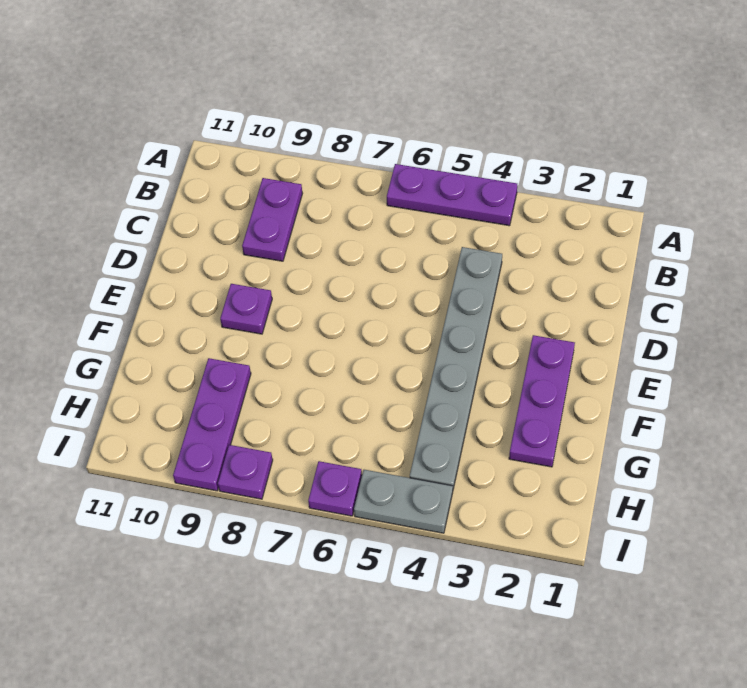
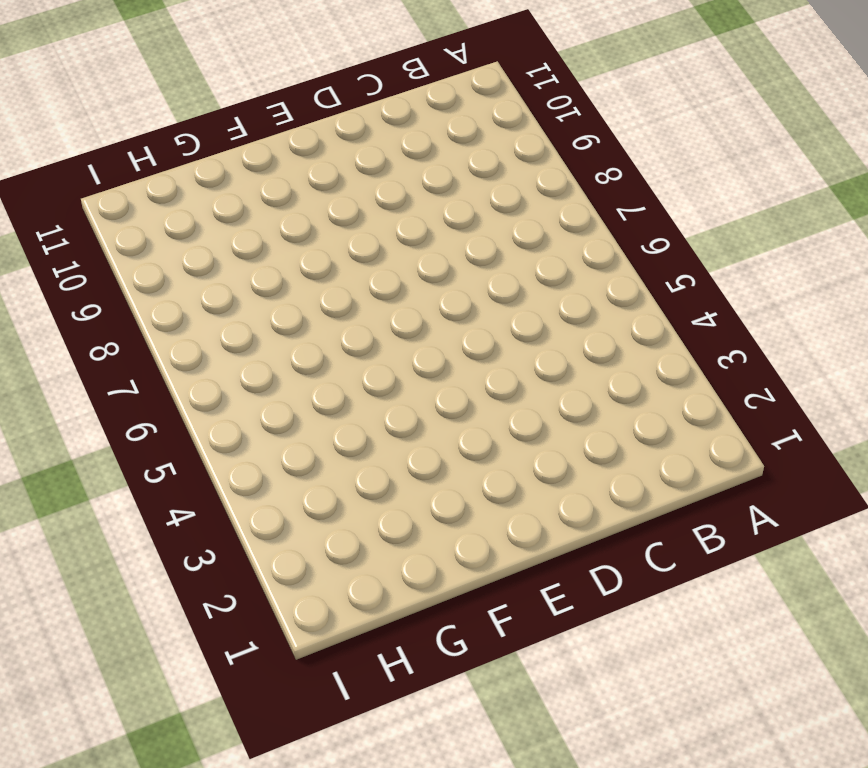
none -> purple 1x3 plate [387,164,517,226]
none -> purple 1x2 plate [242,178,303,261]

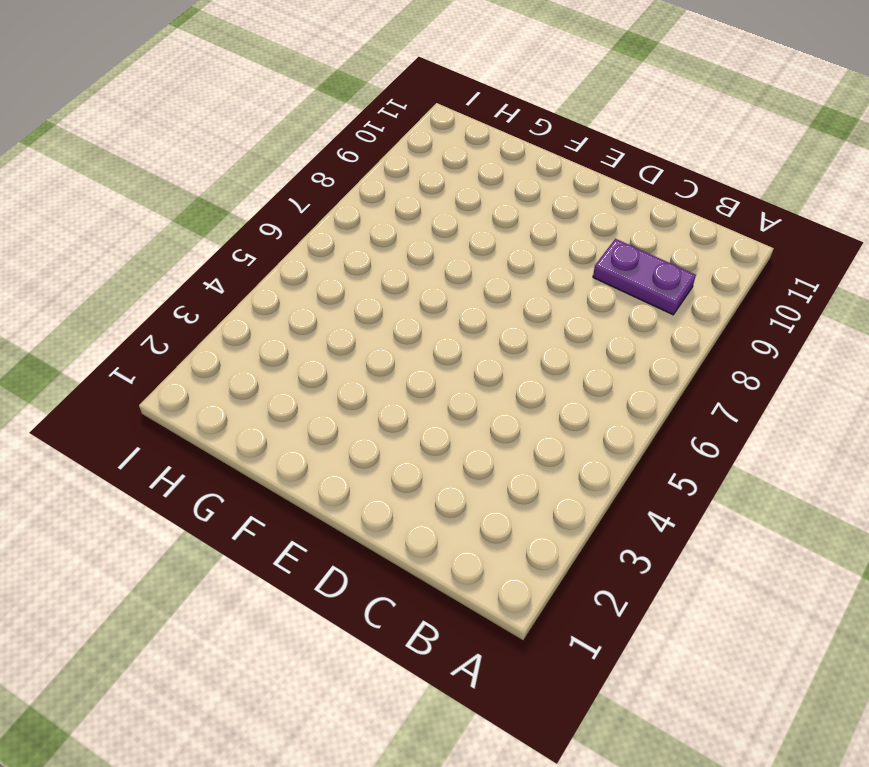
none -> purple 1x3 plate [387,164,517,226]
none -> grey 1x6 plate [410,247,502,489]

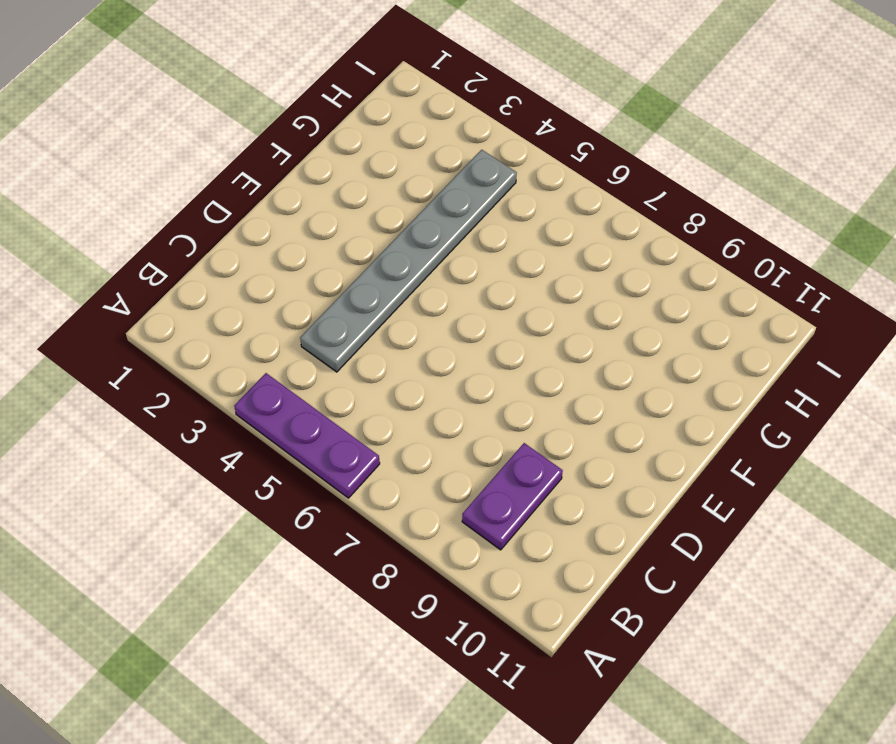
none -> purple 1x3 plate [509,335,575,467]
none -> purple 1x1 plate [220,284,272,334]

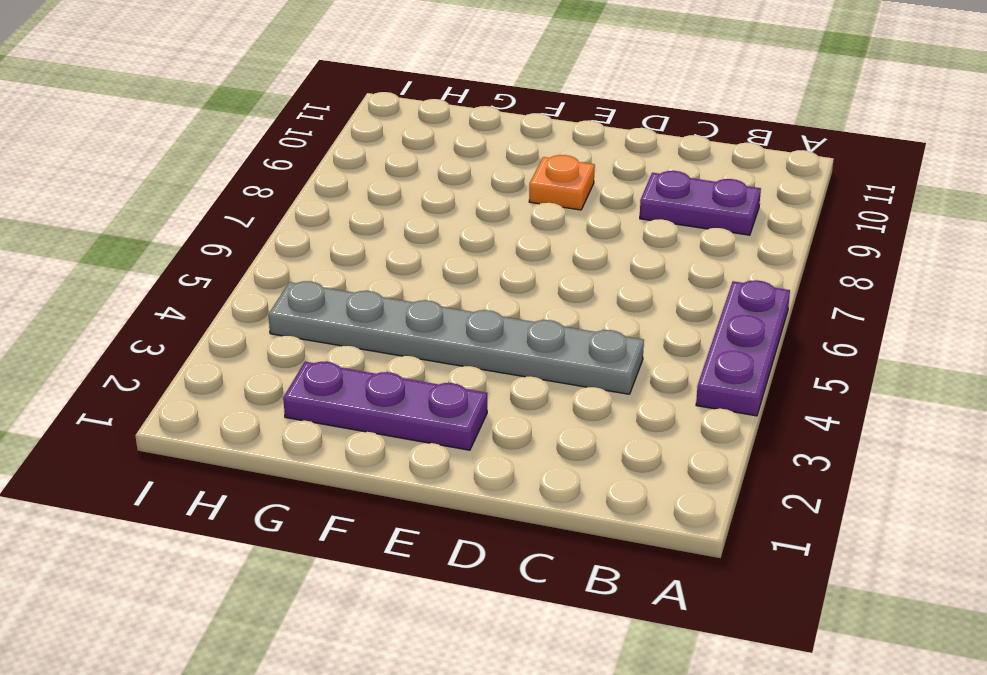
orange 1x1 plate [529,155,595,210] -> purple 1x1 plate [220,284,272,334]
none -> purple 1x3 plate [173,358,251,491]
none -> grey 1x2 plate [354,470,453,533]

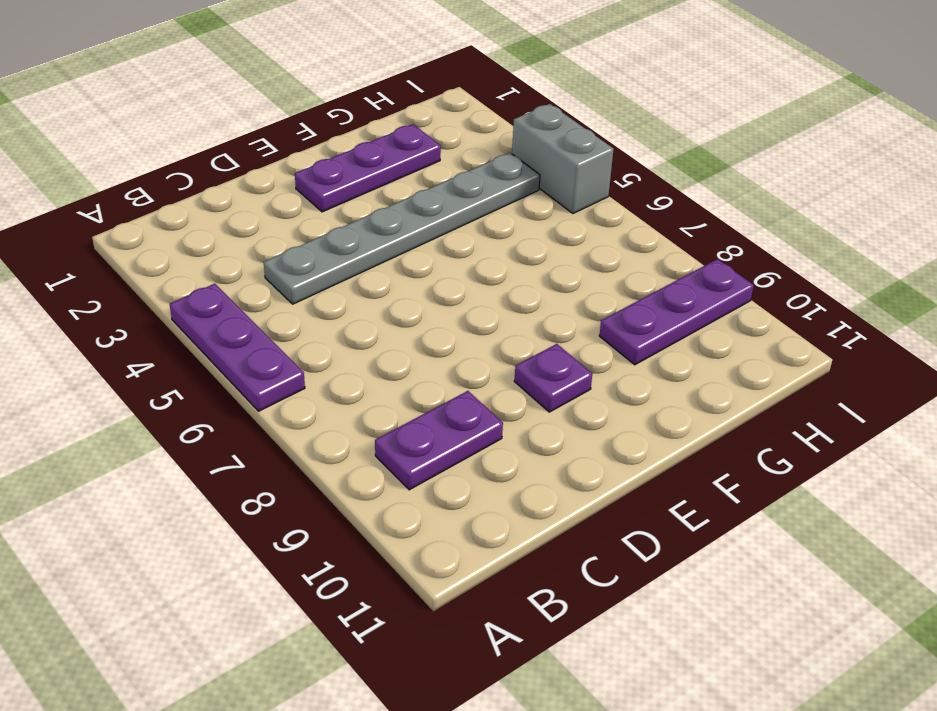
grey 1x2 brick [512,104,614,214] -> grey 1x2 plate [354,470,453,533]
none -> purple 1x1 plate [308,461,362,516]
none -> purple 1x1 plate [218,445,273,499]

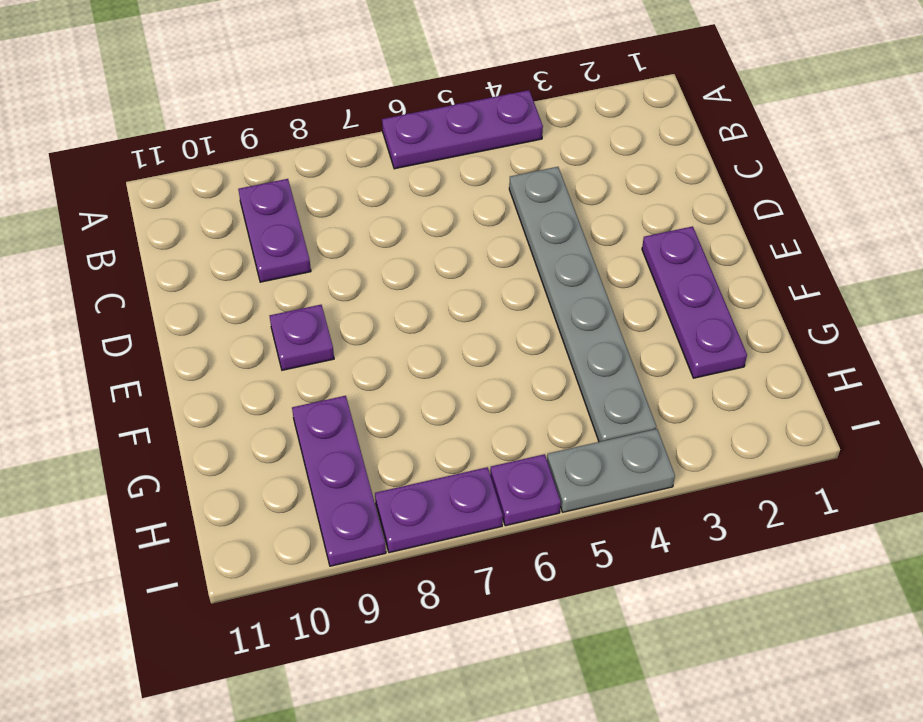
purple 1x2 plate [375,467,503,553] -> purple 1x1 plate [218,445,273,499]

